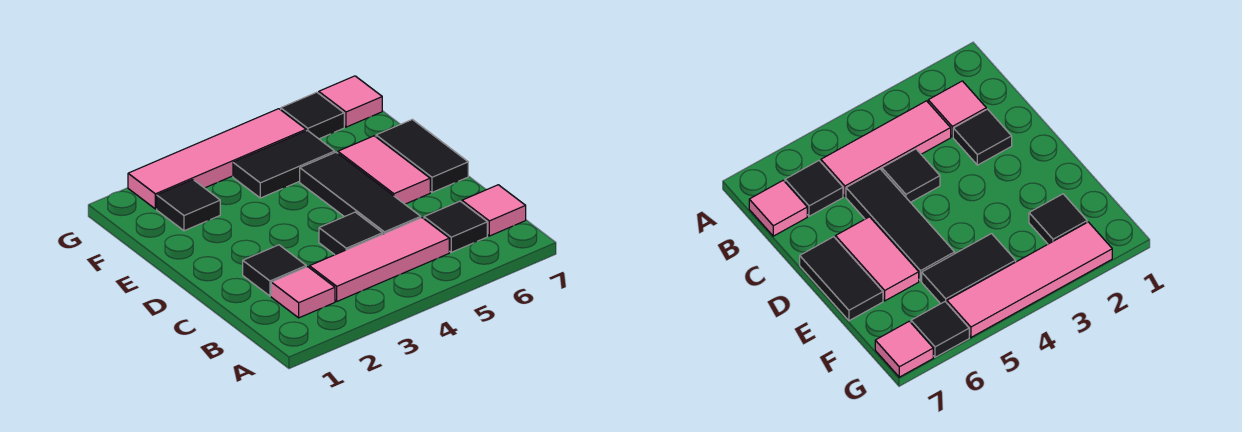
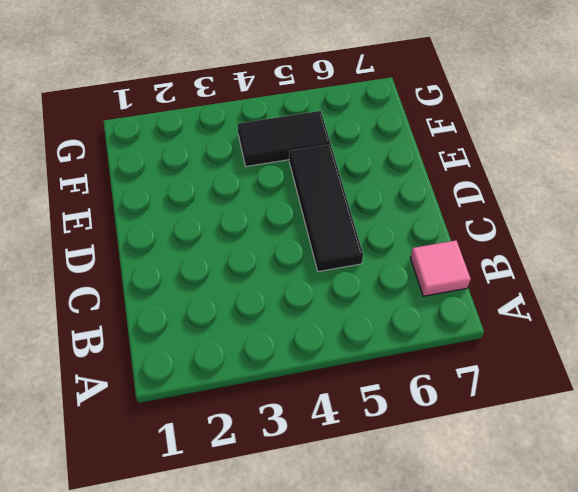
none -> pink 1x1 tile [271,267,335,318]
none -> pink 1x3 tile [310,218,449,301]
none -> black 1x1 tile [424,201,487,252]

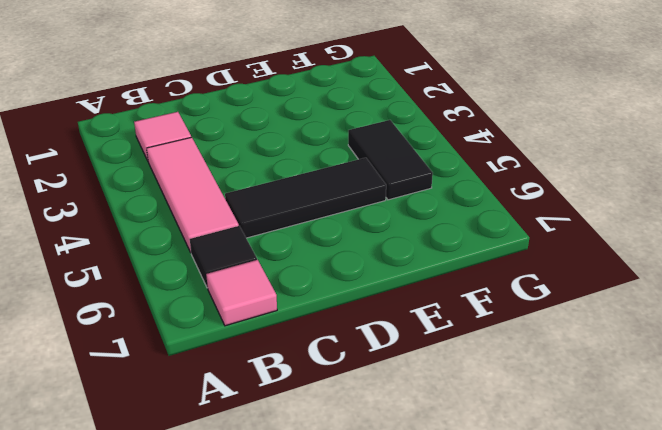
none -> black 1x1 tile [243,245,306,296]
none -> black 1x1 tile [319,212,383,255]
none -> pink 1x2 tile [338,136,430,204]

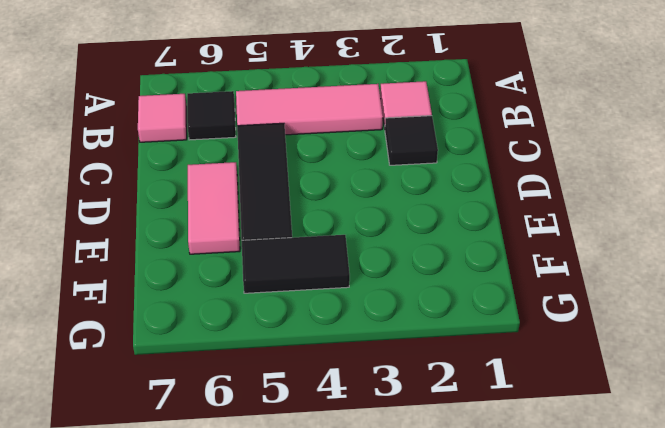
none -> black 1x1 tile [319,212,383,255]
none -> black 1x2 tile [376,119,468,192]
none -> black 1x1 tile [157,180,220,231]

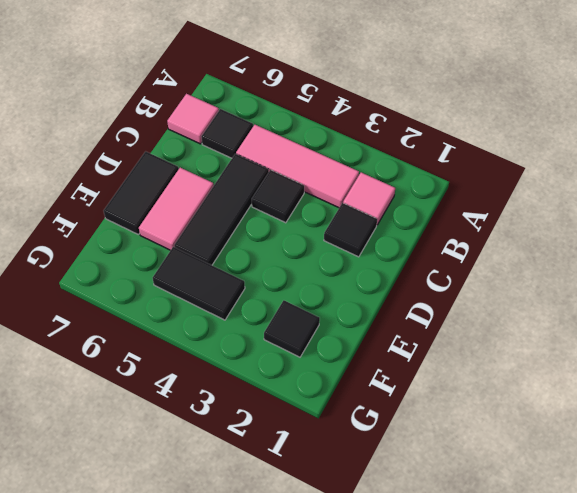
none -> pink 1x4 tile [128,109,306,209]
none -> black 1x1 tile [281,92,344,139]
none -> pink 1x1 tile [319,76,382,127]

